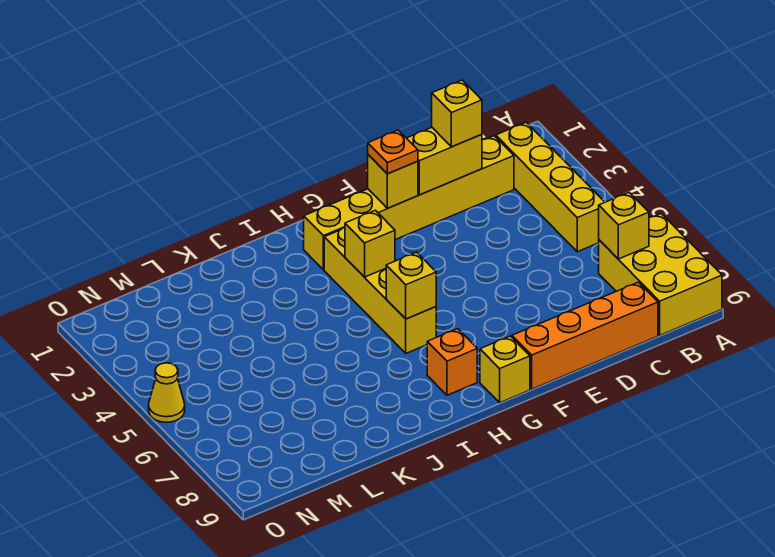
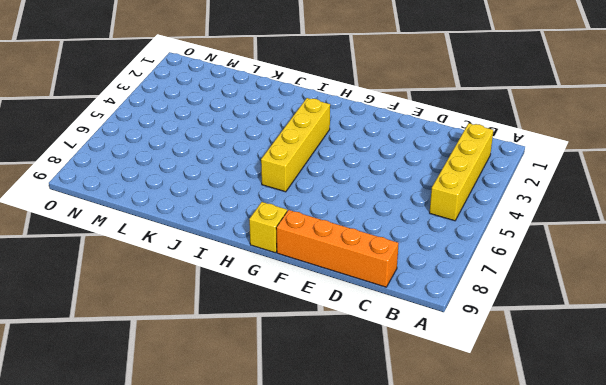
none -> yellow 2x3 brick [599,214,722,335]
none -> yellow 1x6 brick [304,136,514,270]
none -> orange 1x1 brick [427,329,477,395]

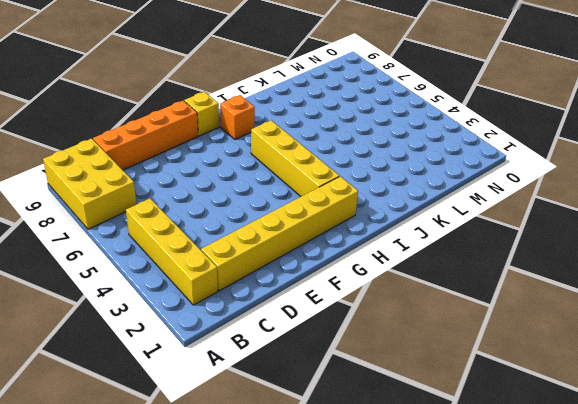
none -> yellow 1x1 cone [149,363,185,422]
none -> yellow 1x1 brick [599,192,649,259]
none -> yellow 1x2 brick [407,128,482,195]

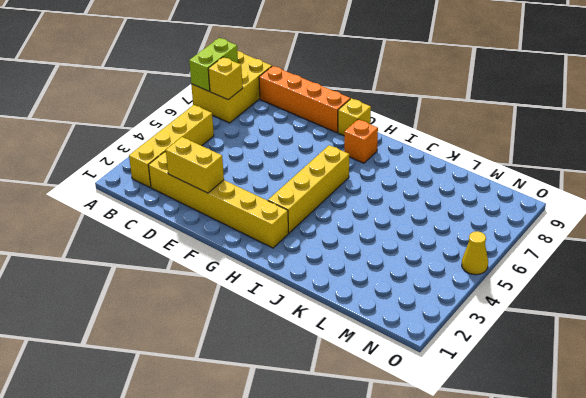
lime 1x2 brick [189,38,238,91] -> none
none -> yellow 1x1 brick [368,155,418,208]
none -> yellow 1x1 brick [345,210,395,277]
none -> yellow 1x1 brick [386,252,436,319]

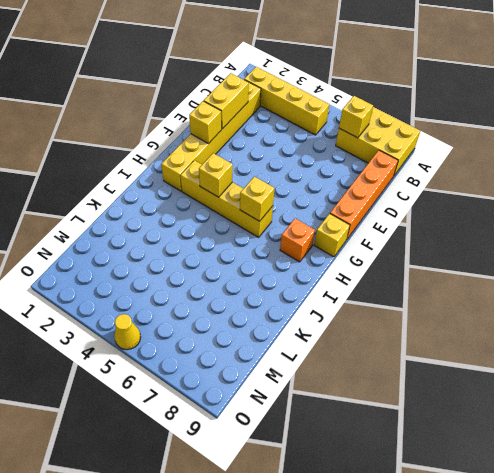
none -> yellow 1x1 brick [432,80,482,147]
none -> orange 1x1 plate [368,130,418,174]

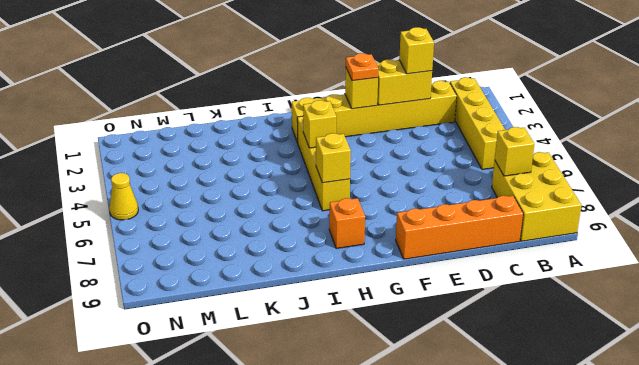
none -> yellow 1x1 brick [480,336,530,403]

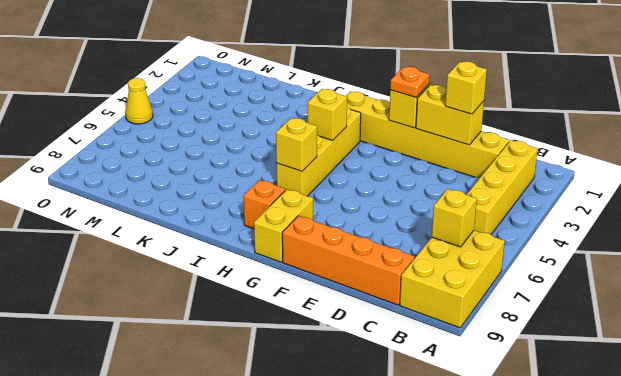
yellow 1x2 brick [254,189,313,262] -> yellow 1x1 brick [480,336,530,403]

